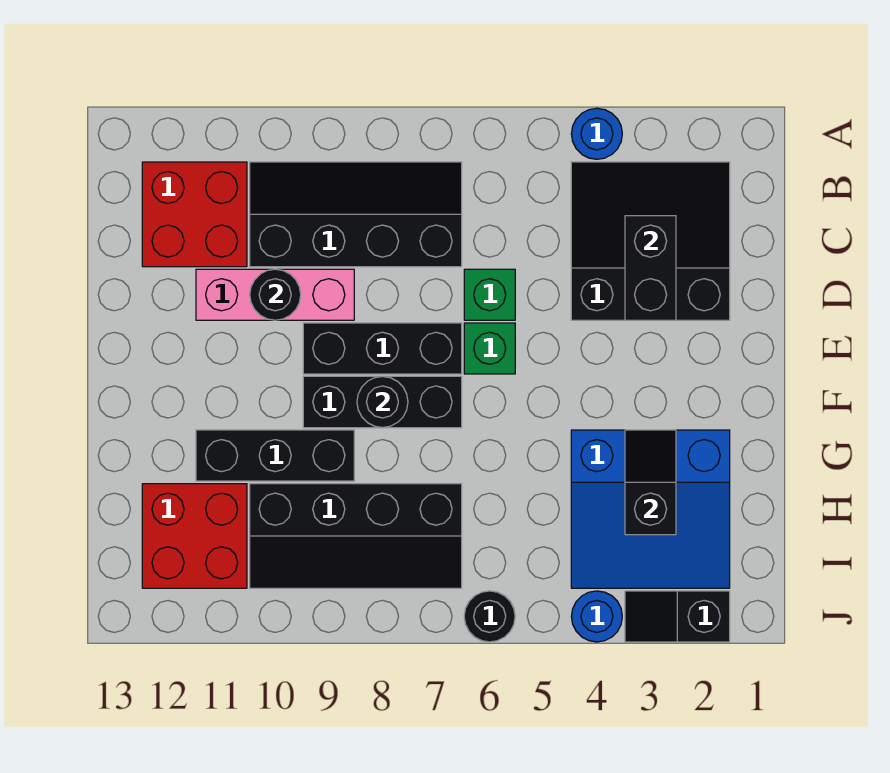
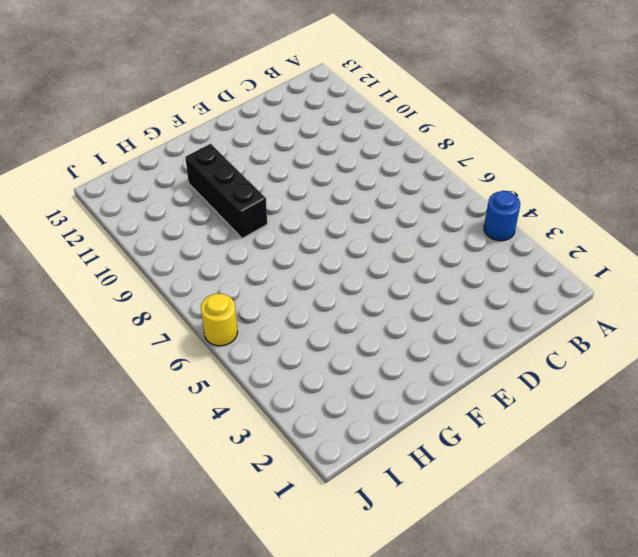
yellow 1x1 round brick [201,293,238,346] -> black 1x1 round brick [464,591,515,642]
none -> black 3x3 slope [571,162,730,320]
none -> black 2x4 slope [250,162,462,267]
none -> red 2x2 brick [142,162,247,267]

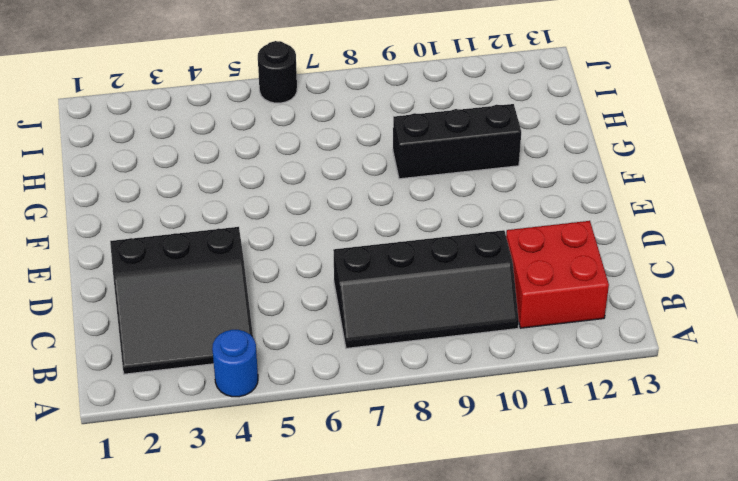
none -> green 1x1 brick [464,269,515,320]
none -> pink 1x3 brick [196,269,354,320]
none -> green 1x1 brick [464,323,515,374]

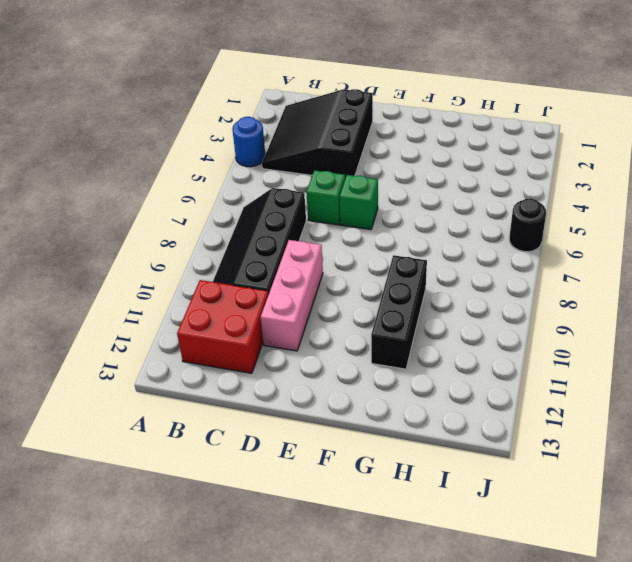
none -> black 1x3 brick [303,323,462,374]
none -> black 1x3 brick [303,376,462,428]
none -> blue 3x3 slope [571,430,730,588]

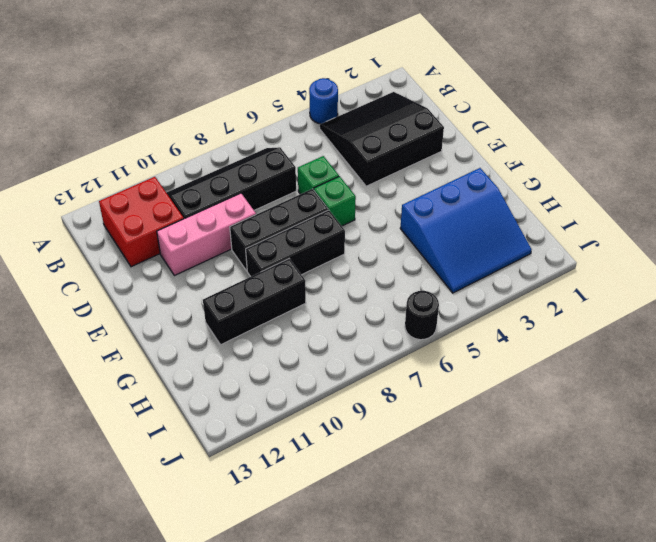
none -> black 2x4 slope [250,484,462,588]
none -> red 2x2 brick [142,484,247,588]
none -> black 1x2 slope [625,591,730,642]

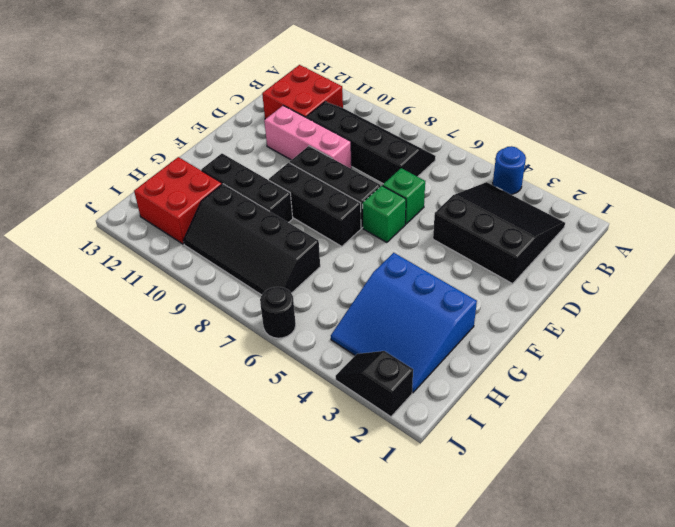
none -> blue 1x1 round brick [571,591,622,642]
none -> black 1x2 brick [625,216,676,320]
none -> black 1x1 round brick [250,269,301,320]

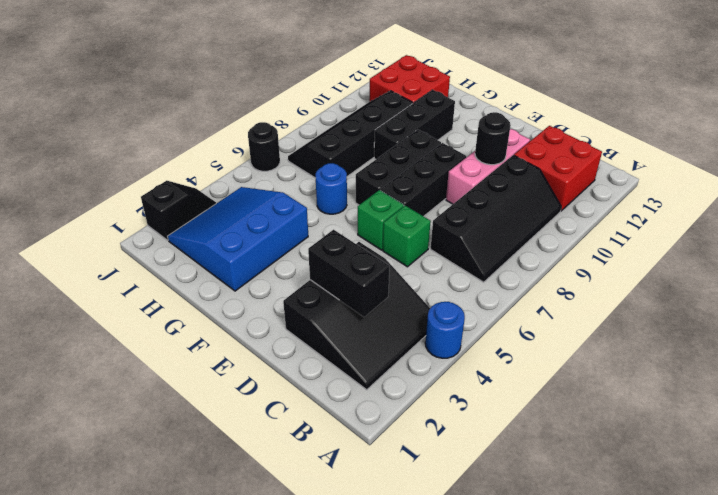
blue 1x1 round brick [316,163,347,214] -> blue 1x1 round brick moved to [571,591,622,642]
none -> black 1x1 round brick [357,376,408,428]
none -> black 1x2 slope [625,430,676,535]

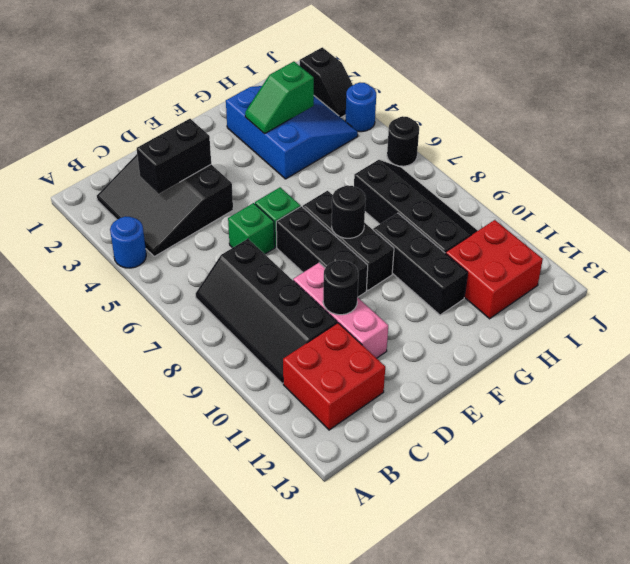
green 1x2 slope [245,62,314,134] -> black 1x2 slope [625,430,676,535]

